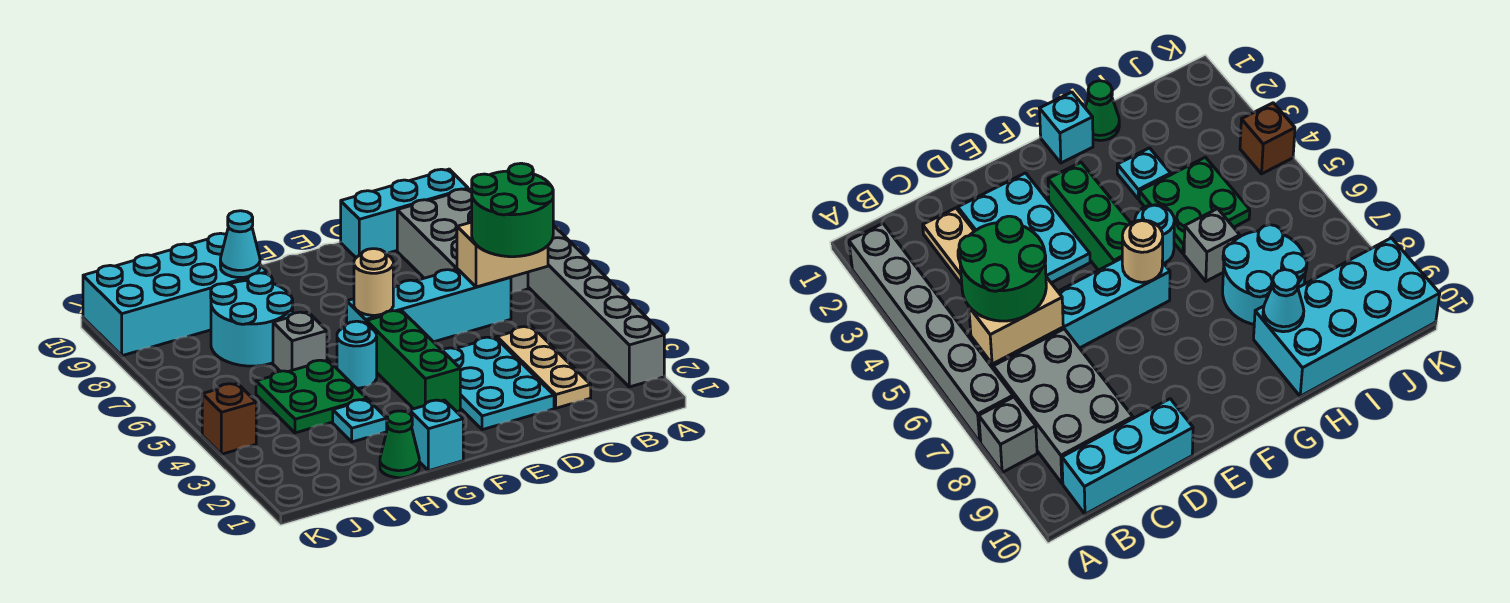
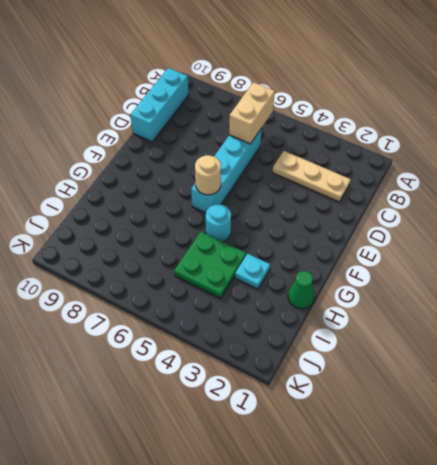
none -> grey 1x6 brick [528,225,664,387]
none -> grey 1x1 brick [979,397,1037,472]
none -> grey 2x3 brick [397,189,528,293]

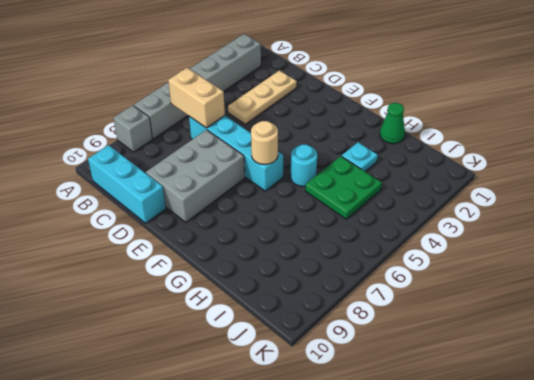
grey 2x3 brick [146,130,245,222] -> grey 2x3 brick moved to [397,189,528,293]
none -> cyan 2x3 plate [442,337,554,430]
none -> green 1x3 brick [367,311,460,412]
none -> cyan 1x1 brick [409,400,463,471]

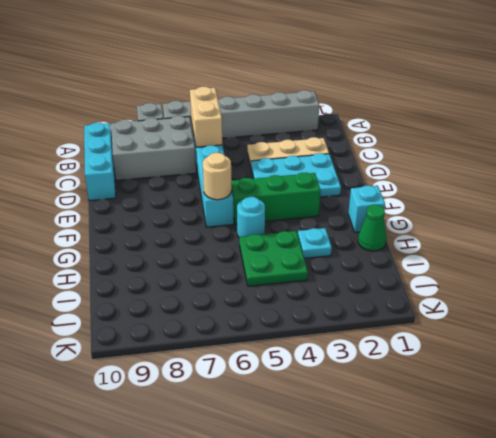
none -> grey 1x1 brick [273,312,327,372]
none -> cyan 2x2 round brick [211,273,293,366]
none -> cyan 2x4 brick [83,233,267,356]

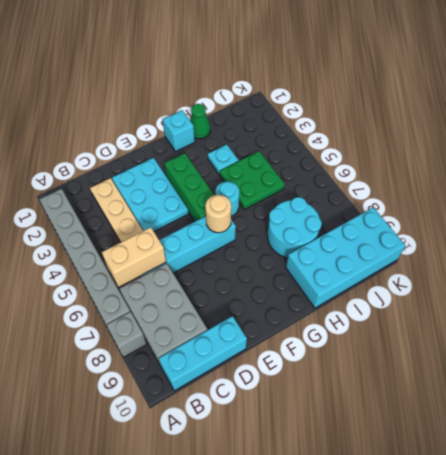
none -> grey 1x1 brick [273,312,327,372]
none -> brown 1x1 brick [202,384,256,454]
none -> cyan 1x1 cone [220,211,260,277]

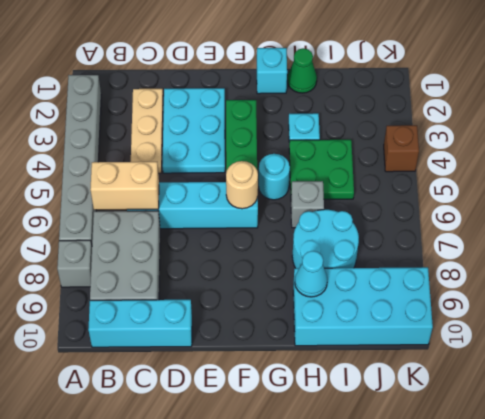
none -> green 2x2 round brick [472,163,553,257]

